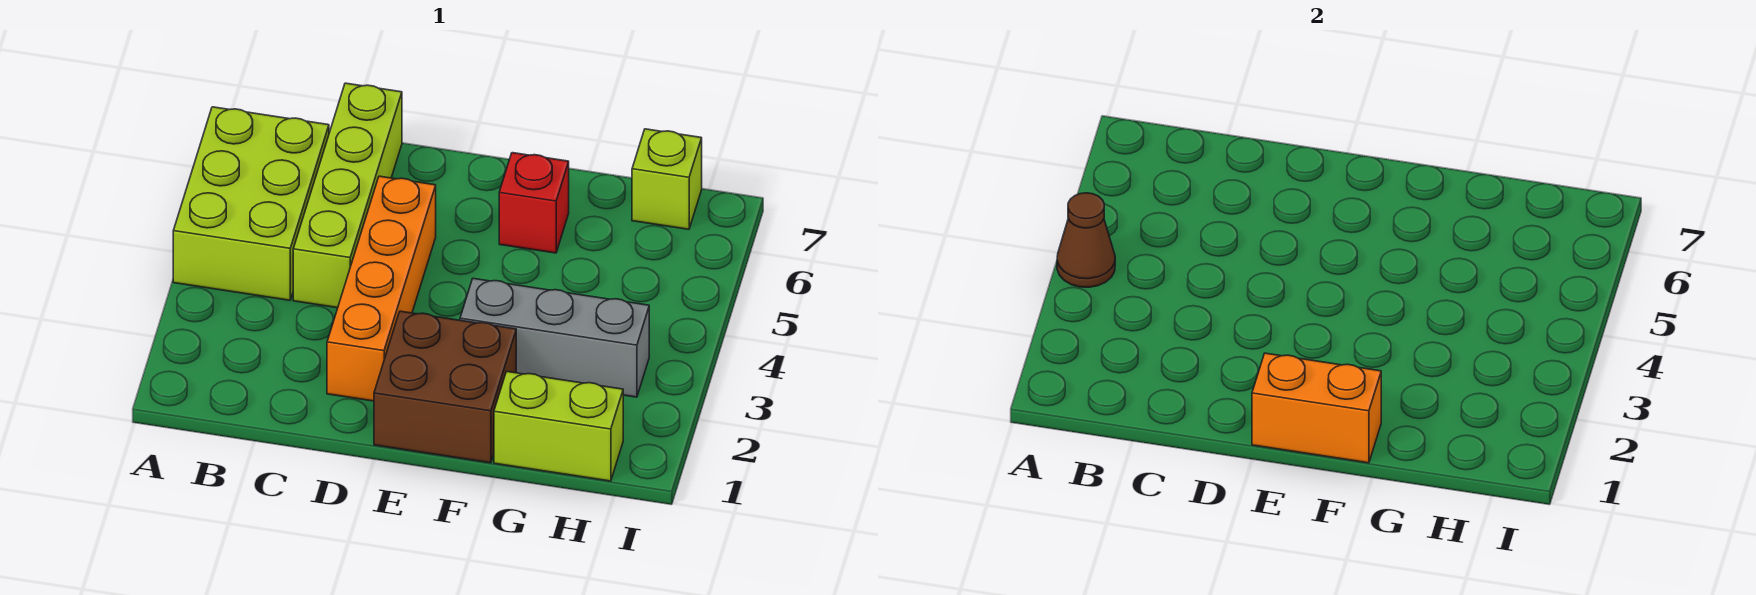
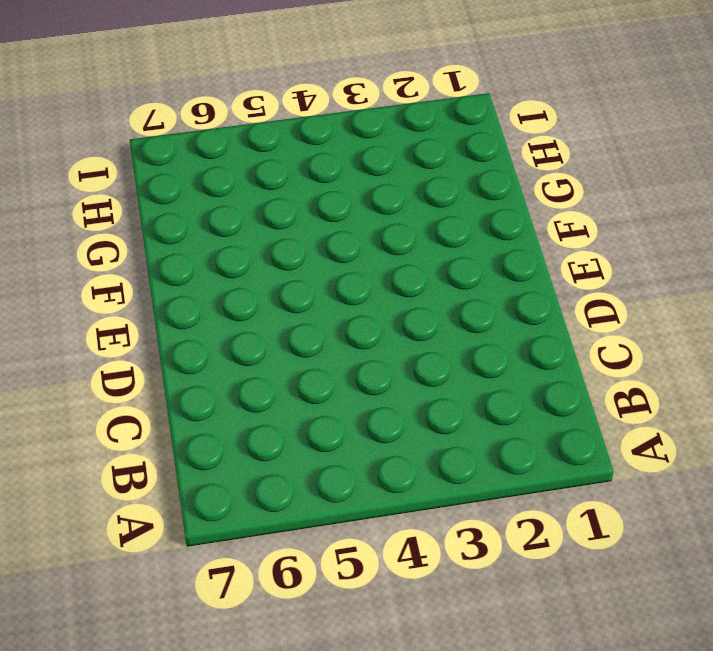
none -> lime 2x3 brick [173,107,329,300]
none -> lime 1x4 brick [293,83,402,308]

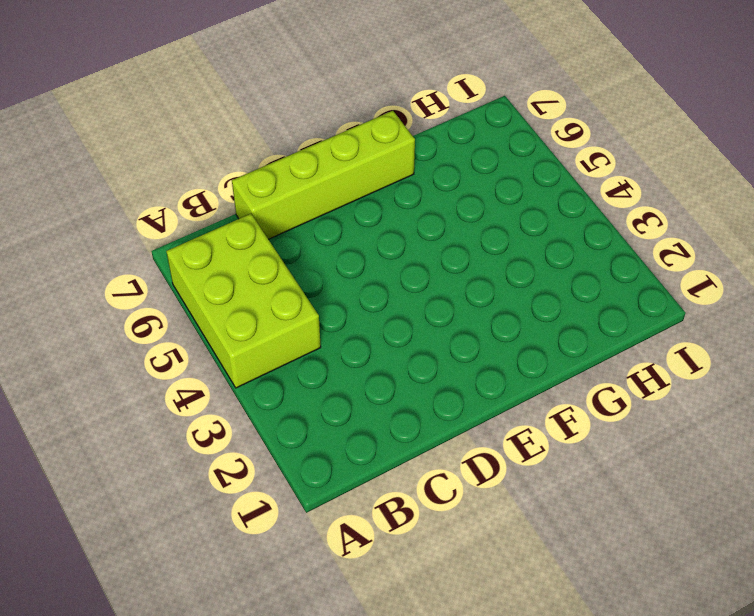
lime 1x4 brick [232,111,415,239] -> lime 1x4 brick turned to [293,83,402,308]
none -> orange 1x4 brick [327,176,436,401]
none -> brown 2x2 brick [374,311,516,463]

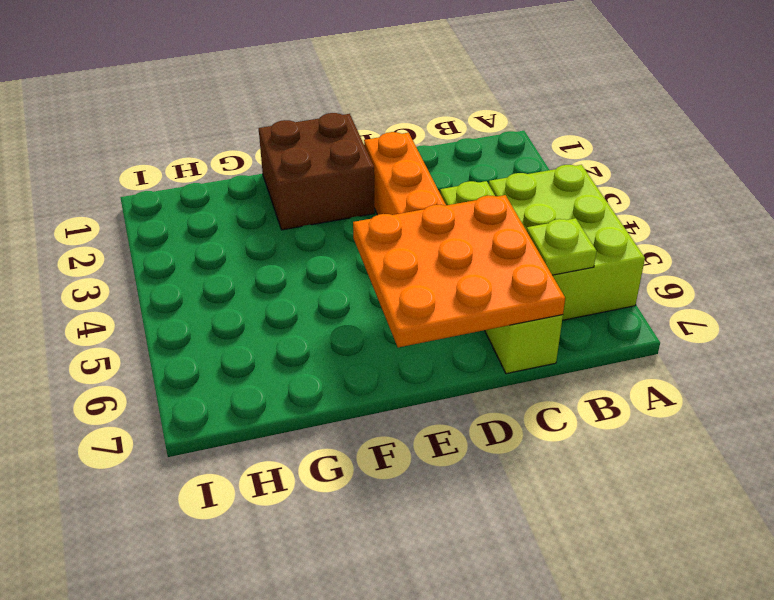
lime 1x1 plate [527,218,596,275] -> none
orange 3x3 plate [353,195,565,347] -> none
none -> grey 1x3 brick [460,279,649,397]
none -> red 1x1 brick [499,153,569,253]

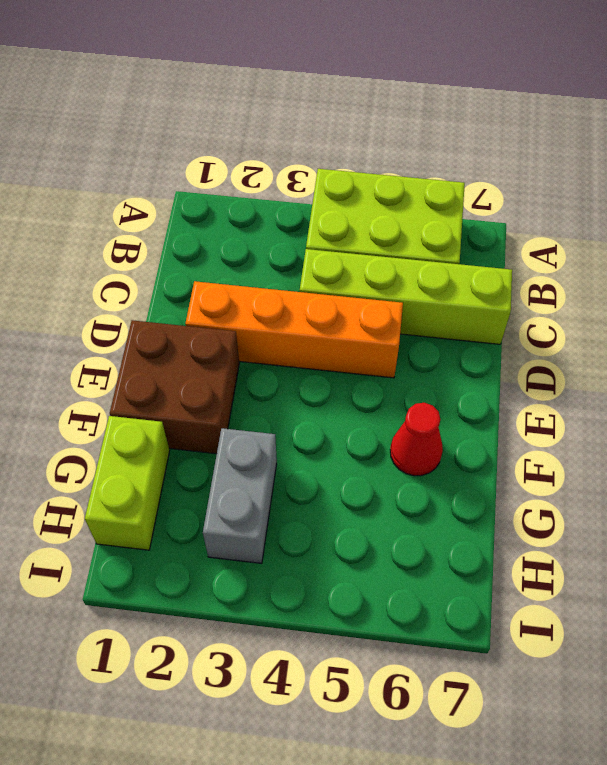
red 1x1 cone [390,403,443,476] -> red 1x1 brick [499,153,569,253]
grey 1x2 brick [203,428,277,563] -> grey 1x3 brick [460,279,649,397]
none -> lime 1x1 brick [632,129,702,229]
none -> brown 1x1 cone [1057,193,1115,287]

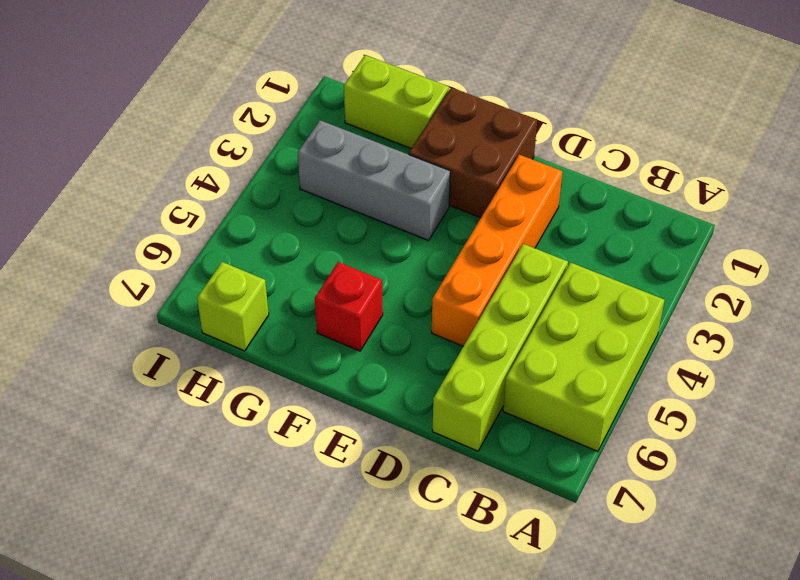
none -> brown 1x1 cone [1057,193,1115,287]
none -> orange 1x2 brick [1252,353,1381,463]

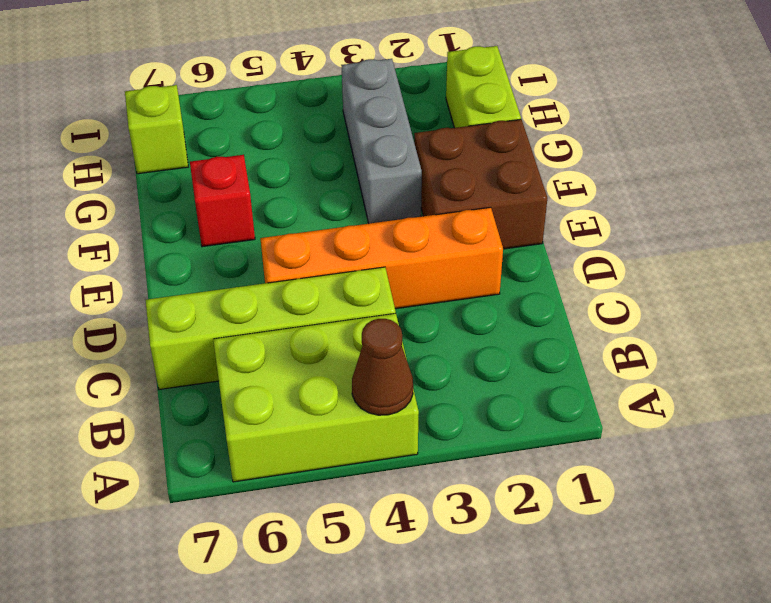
none -> orange 1x2 brick [1252,353,1381,463]

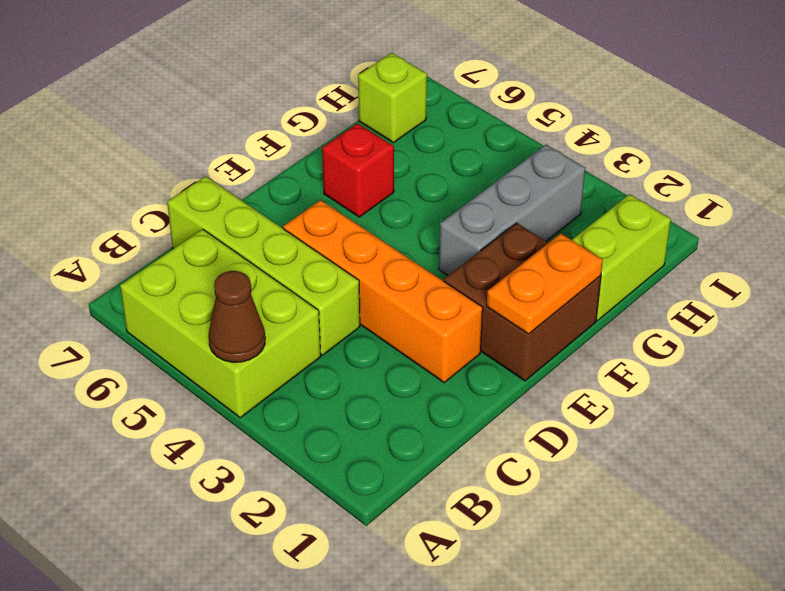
orange 1x2 plate [487,234,603,334] -> orange 1x2 brick [1252,353,1381,463]

